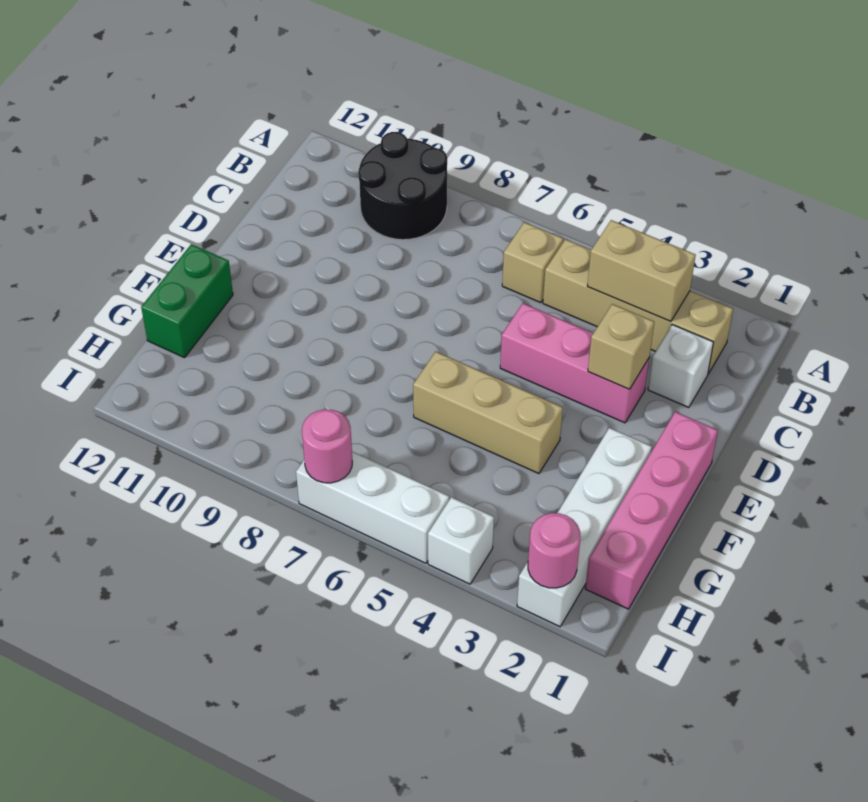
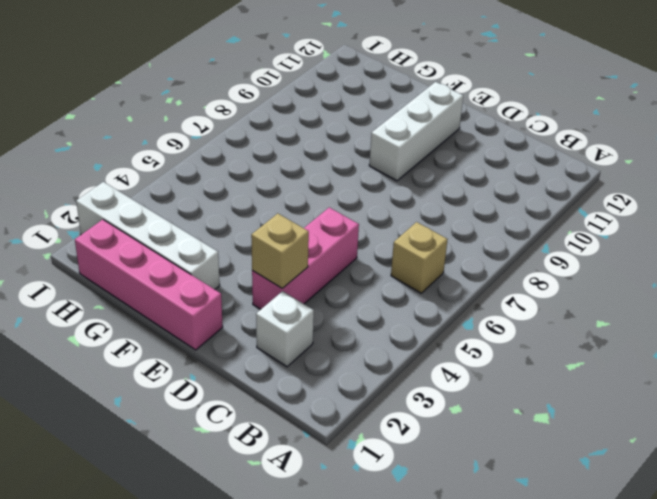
white 1x3 brick [369,82,463,181] -> white 1x3 brick moved to [296,452,449,563]
none -> black 2x2 round brick [358,132,447,240]
none -> tan 1x4 brick [543,239,733,374]
none -> tan 1x3 brick [413,352,563,474]

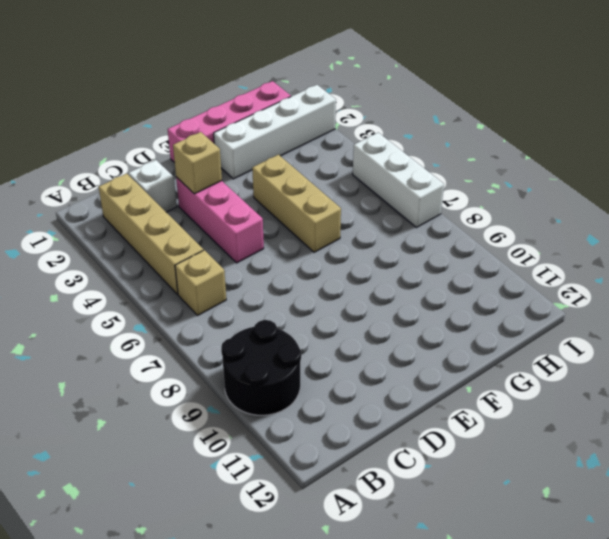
none -> green 1x2 brick [141,244,233,358]
none -> white 1x1 brick [428,497,494,584]
none -> tan 1x2 brick [587,220,696,322]

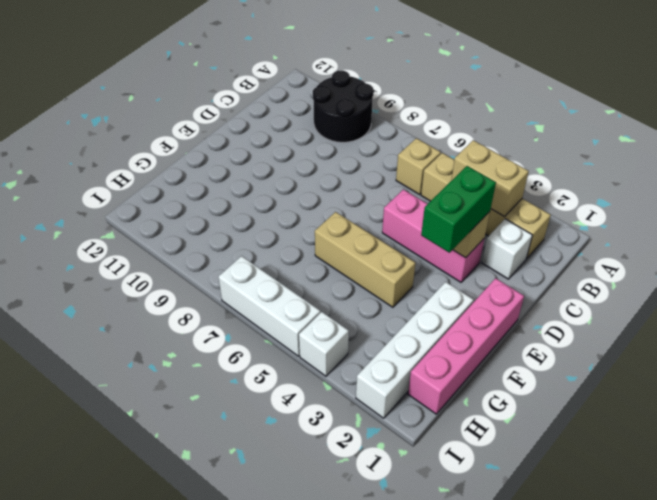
green 1x2 brick [421,166,496,253] -> green 1x2 brick moved to [141,244,233,358]
none -> pink 1x1 round brick [528,513,580,588]
none -> pink 1x1 round brick [302,409,352,483]

